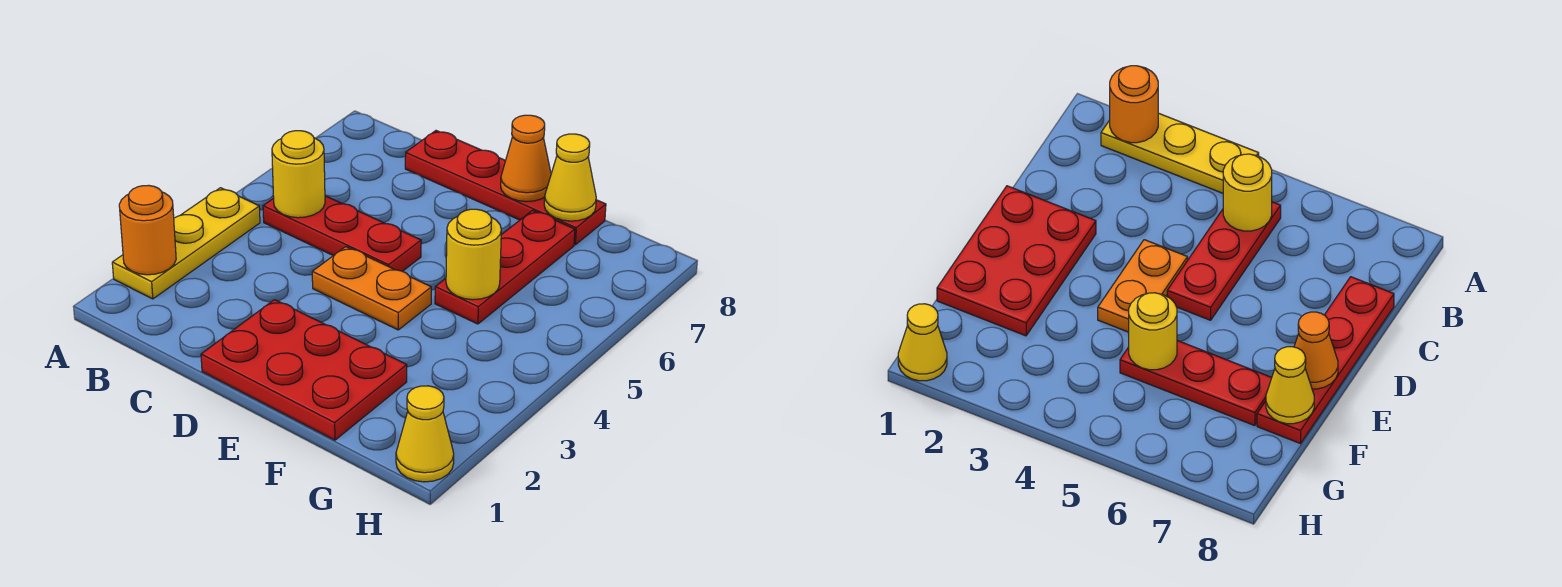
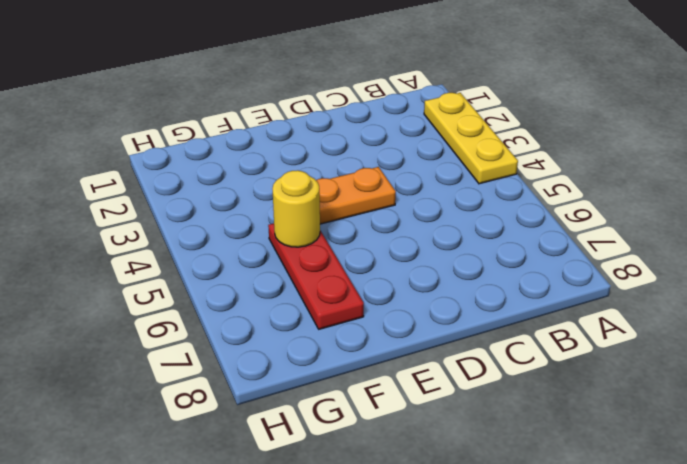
none -> red 1x3 plate [263,196,421,271]
none -> red 1x4 plate [405,131,606,245]
none -> red 2x3 plate [201,300,407,440]

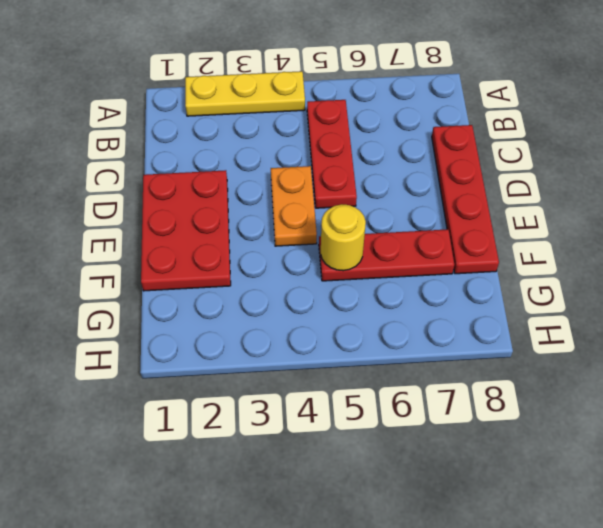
none -> yellow 1x1 cone [396,386,454,482]
none -> orange 1x1 round brick [119,185,176,275]
none -> yellow 1x1 round brick [272,131,325,218]

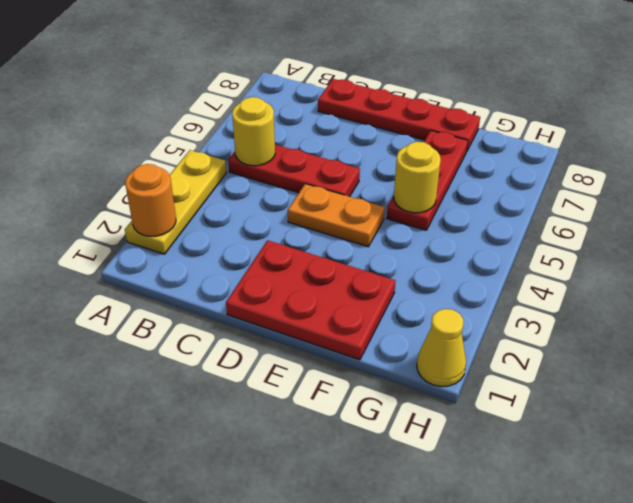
none -> orange 1x1 cone [501,115,551,202]
none -> yellow 1x1 cone [544,134,596,221]

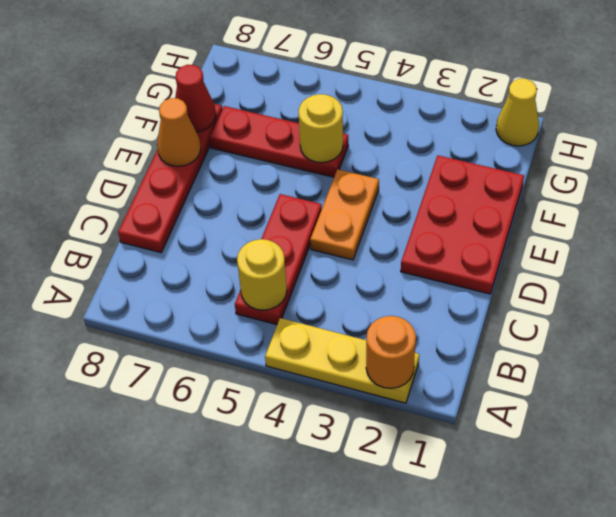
red 1x1 cone [175,65,216,132] -> yellow 1x1 cone [544,134,596,221]

